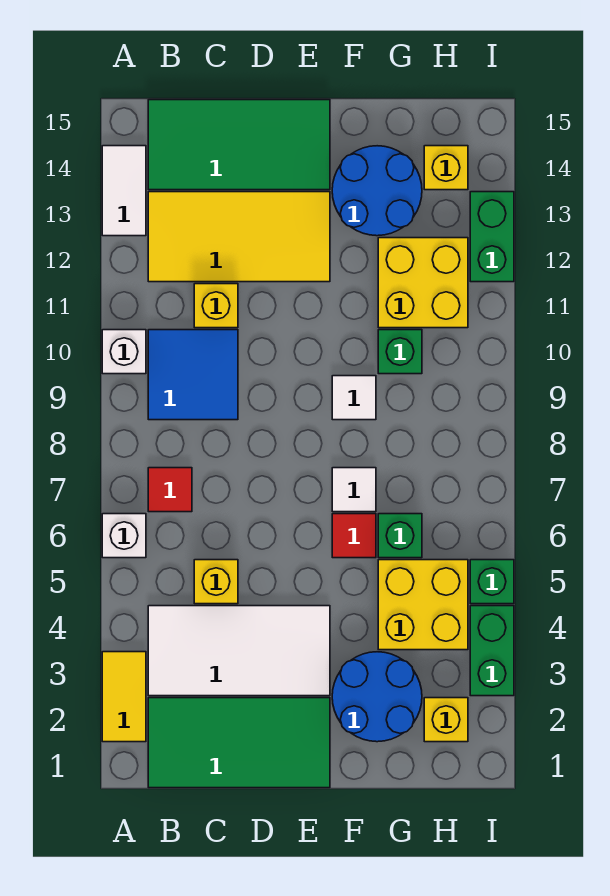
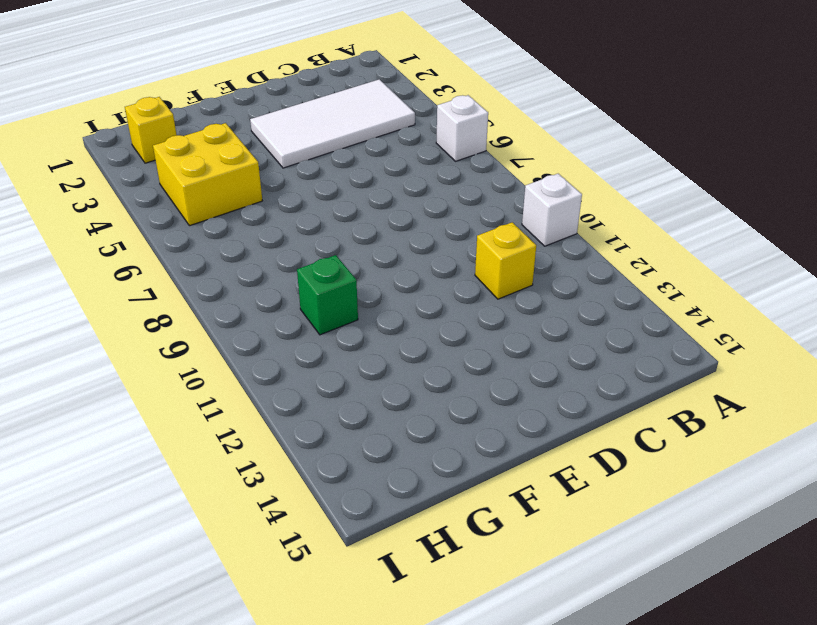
none -> yellow 1x2 tile [102,652,146,742]
none -> white 1x2 tile [102,146,146,236]
none -> green 2x4 tile [148,698,330,788]

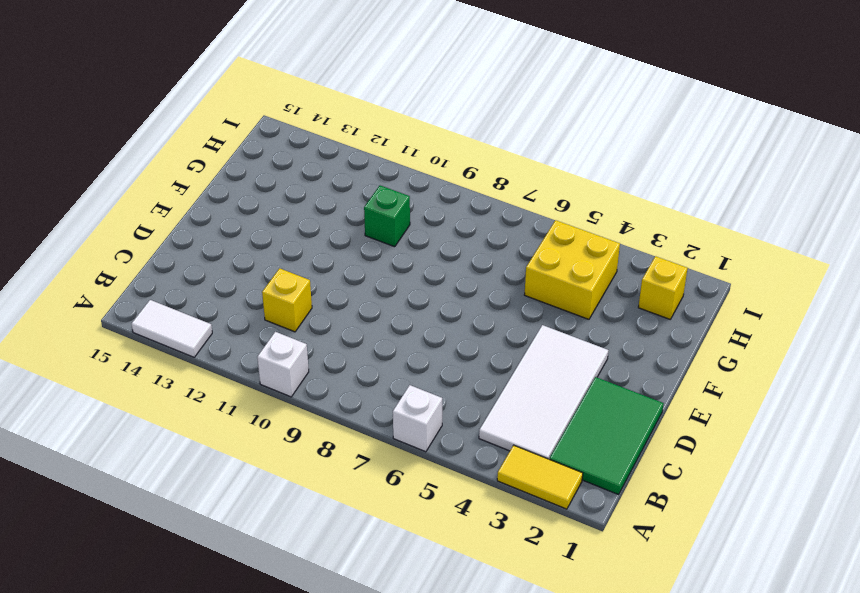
green 2x3 tile [550,377,664,495] -> green 2x4 tile [148,698,330,788]
none -> red 1x1 tile [148,468,192,512]
none -> blue 2x2 tile [148,330,238,420]
none -> yellow 2x4 tile [148,192,330,282]

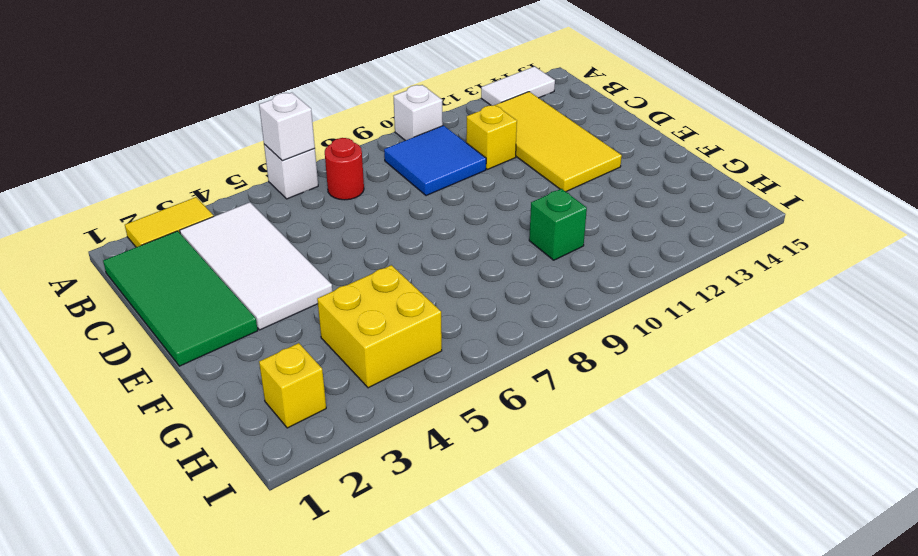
white 1x1 brick [259,93,315,161] -> none
red 1x1 round brick [325,138,364,200] -> red 1x1 tile [148,468,192,512]
none -> green 2x4 tile [148,100,330,190]
none -> yellow 1x1 brick [194,560,238,604]
none -> blue 2x2 round brick [332,652,422,742]

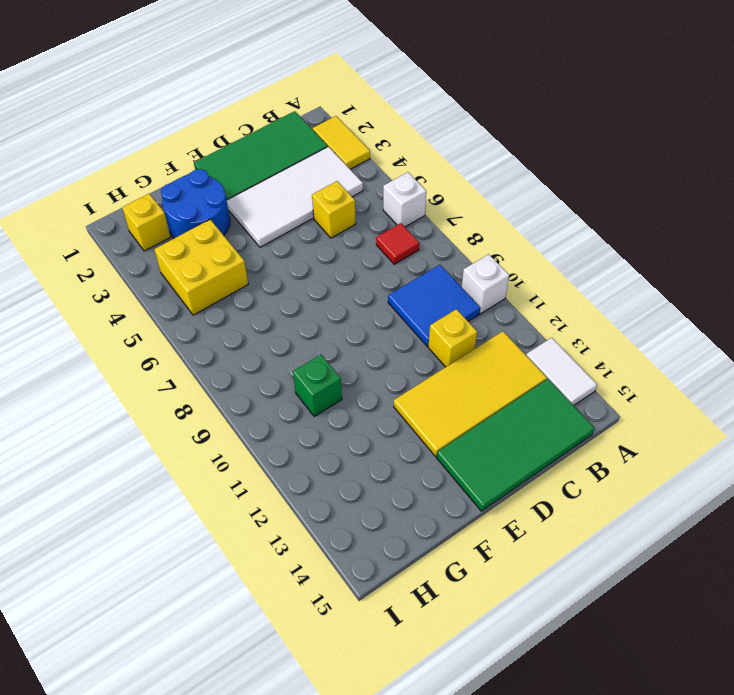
none -> red 1x1 tile [332,514,376,558]
none -> white 1x1 tile [332,468,376,512]
none -> white 1x1 tile [332,376,376,420]

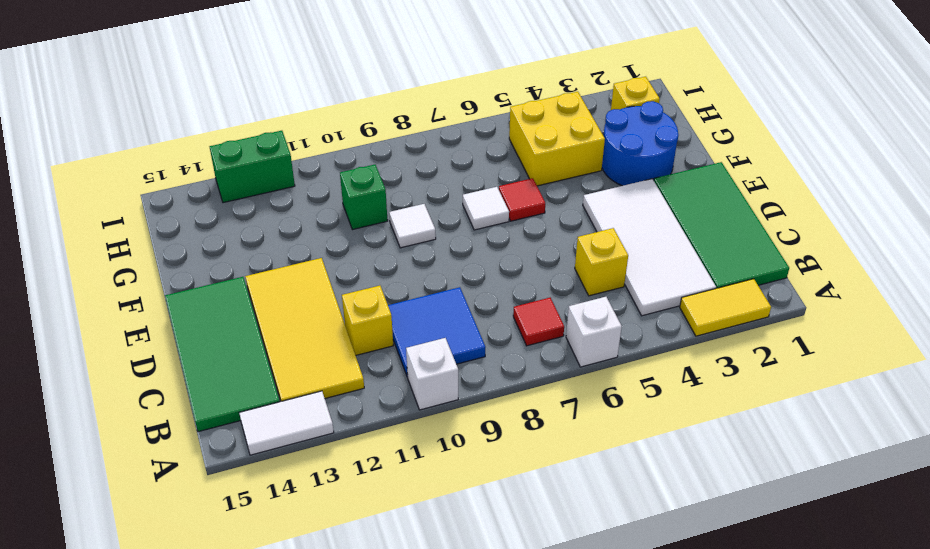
none -> blue 2x2 round brick [332,146,422,236]
none -> green 1x1 brick [378,514,422,558]
none -> yellow 2x2 brick [378,238,468,328]

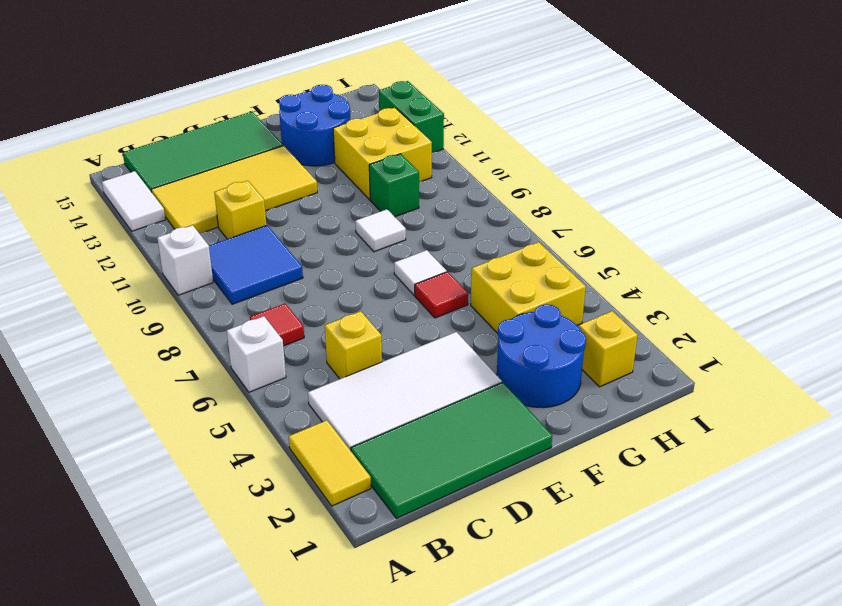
none -> green 1x1 brick [378,514,422,558]
none -> yellow 1x1 brick [424,146,468,190]
none -> green 1x2 brick [470,606,514,696]

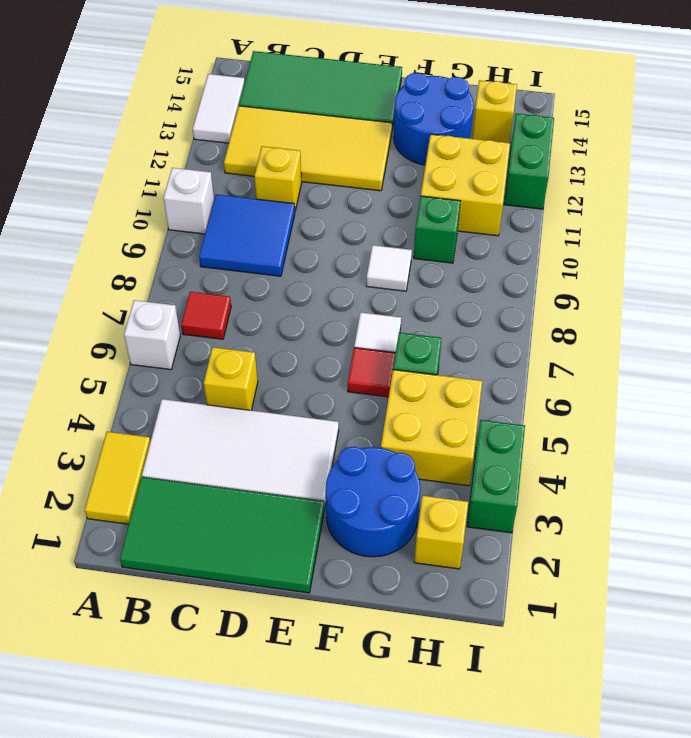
none -> green 1x1 brick [470,560,514,604]

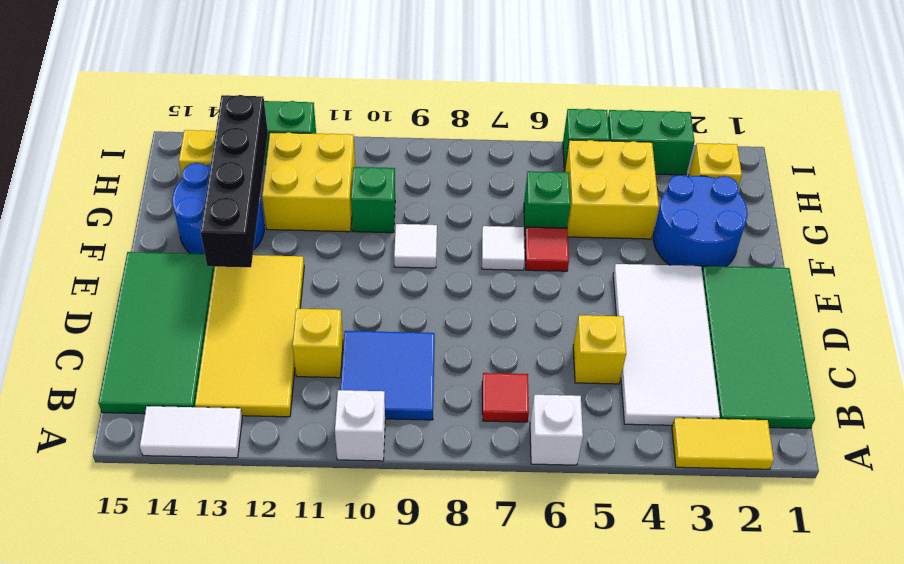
black 1x4 brick [201,95,268,267] -> none

